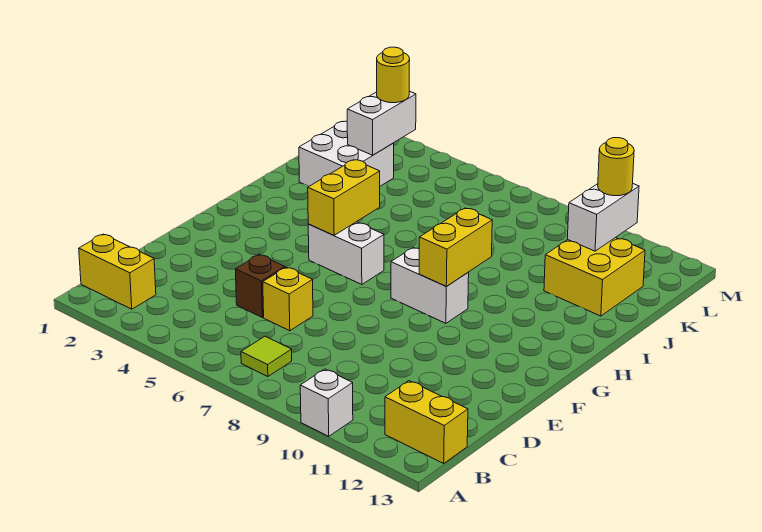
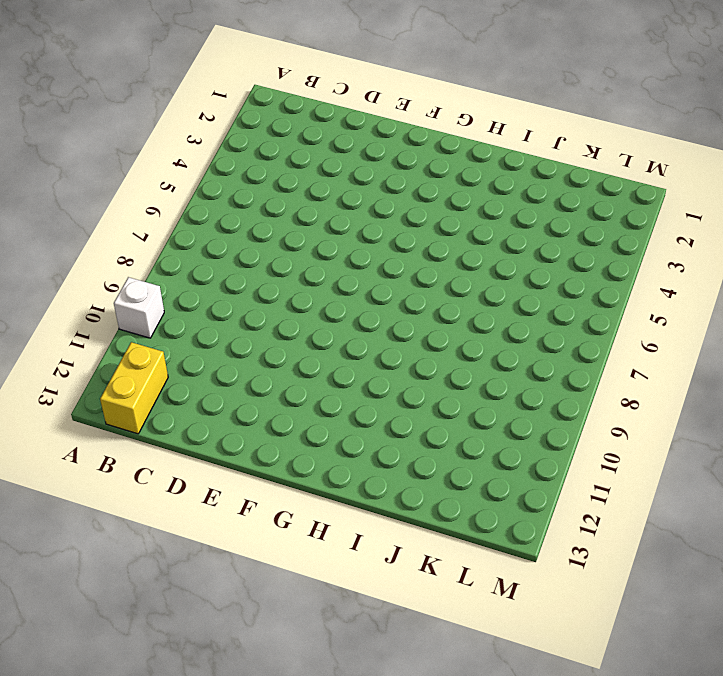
none -> yellow 1x2 brick [79,234,156,309]
none -> lime 1x1 tile [241,336,292,377]
none -> brown 1x1 brick [235,255,285,317]

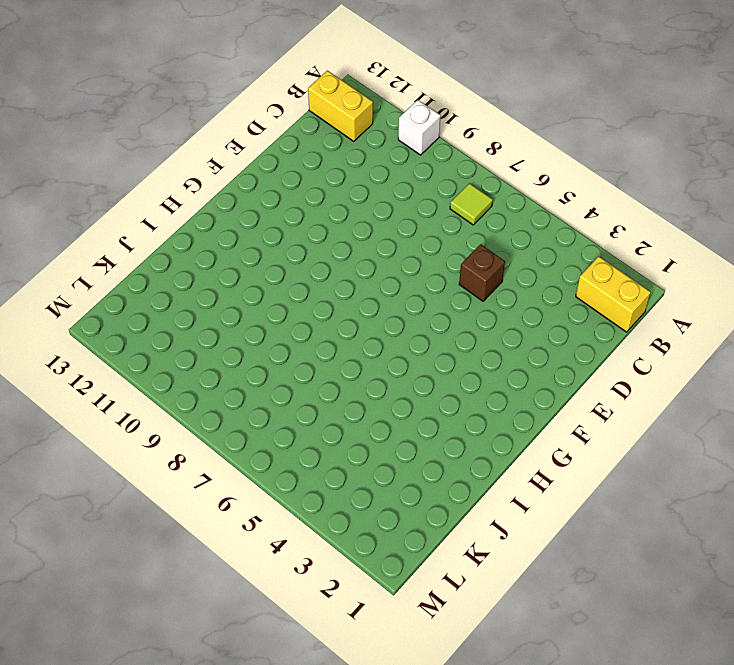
none -> yellow 1x1 brick [263,267,313,331]
none -> white 1x2 brick [308,222,384,285]
none -> white 1x2 brick [391,248,469,323]

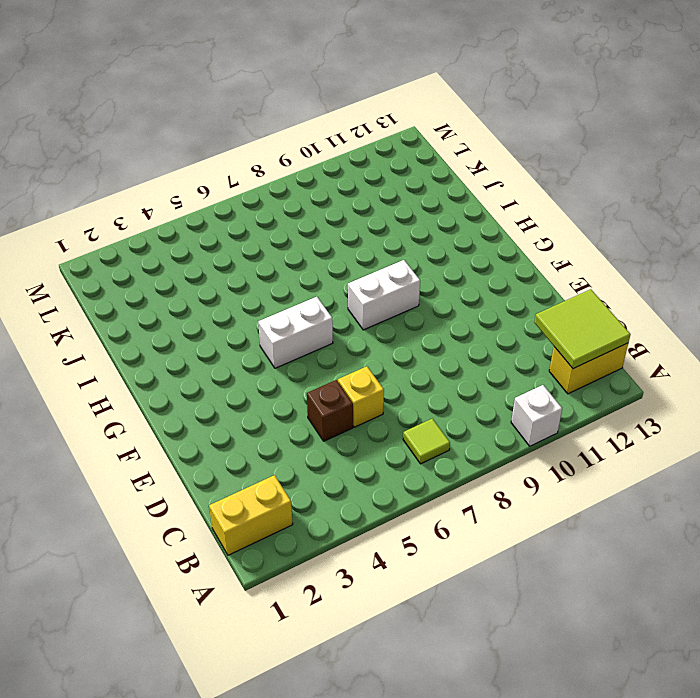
lime 2x2 tile [534,289,631,369] -> none
none -> white 2x2 brick [299,121,394,186]
none -> yellow 2x2 brick [544,237,645,316]
none -> yellow 1x2 brick [308,160,380,235]

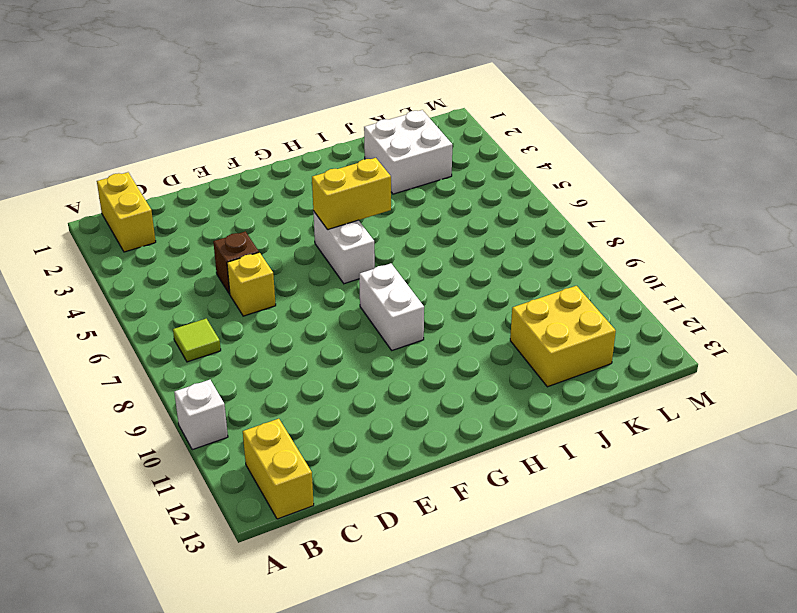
none -> yellow 1x2 brick [419,208,492,286]
none -> white 1x2 brick [347,91,416,155]
none -> white 1x2 brick [567,184,639,251]

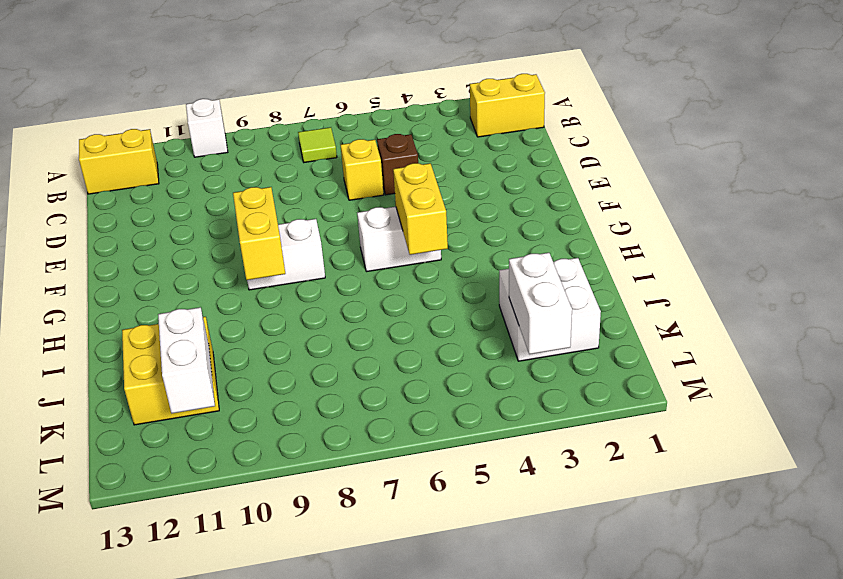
none -> yellow 1x1 round brick [377,47,410,103]
none -> yellow 1x1 round brick [598,138,634,196]

